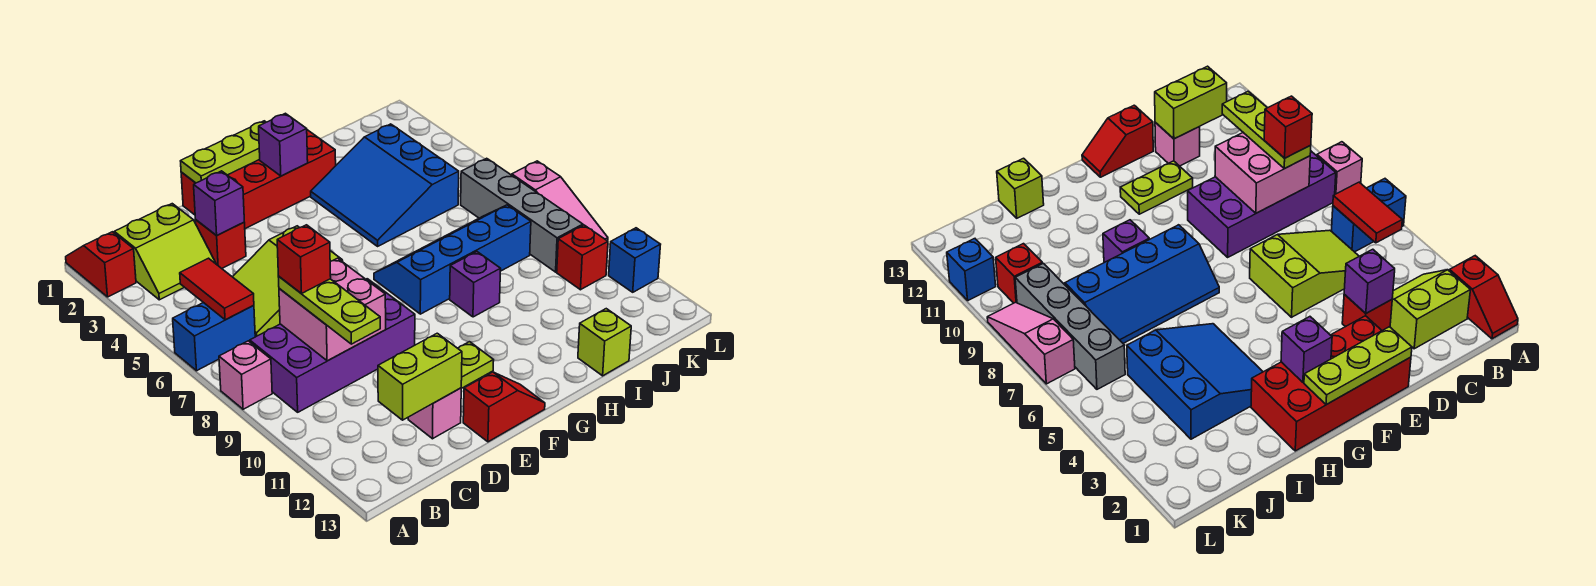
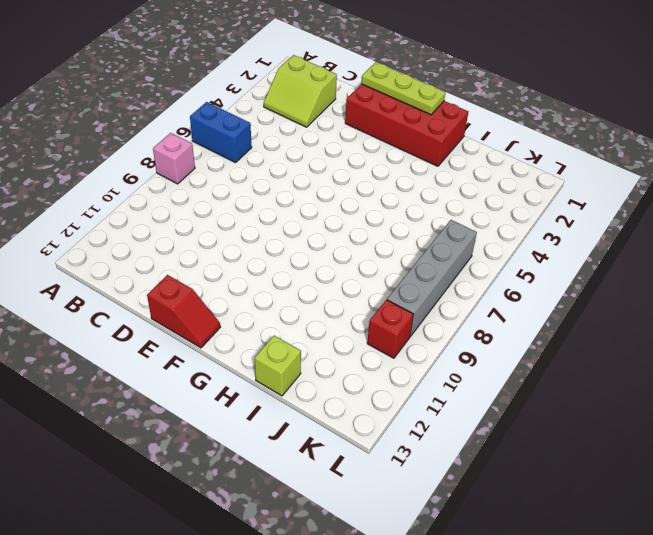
none -> red 1x2 slope [66,232,136,297]
none -> purple 2x4 brick [250,279,415,412]
none -> lime 2x3 slope [233,226,343,337]

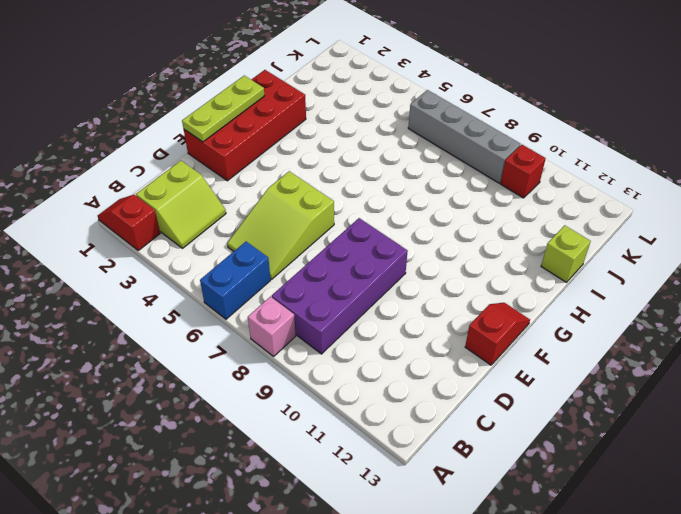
none -> red 1x1 brick [196,220,246,268]
none -> pink 1x1 brick [408,388,461,439]
none -> lime 1x2 plate [458,342,494,389]

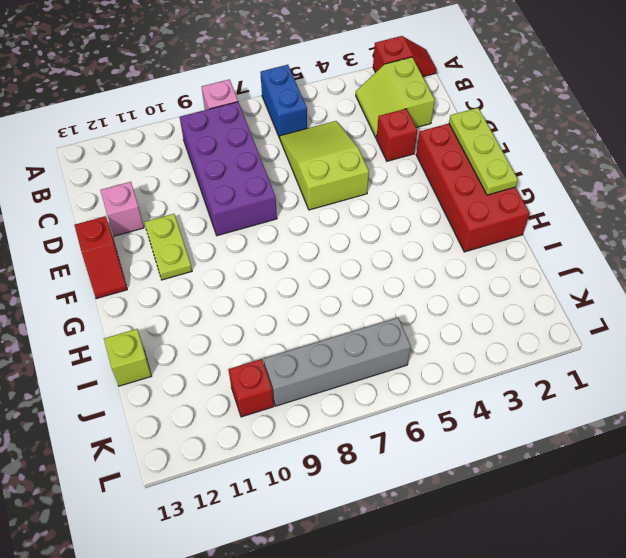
none -> blue 2x4 slope [374,205,531,314]
none -> blue 3x3 slope [311,124,459,246]
none -> purple 1x1 brick [450,252,501,317]

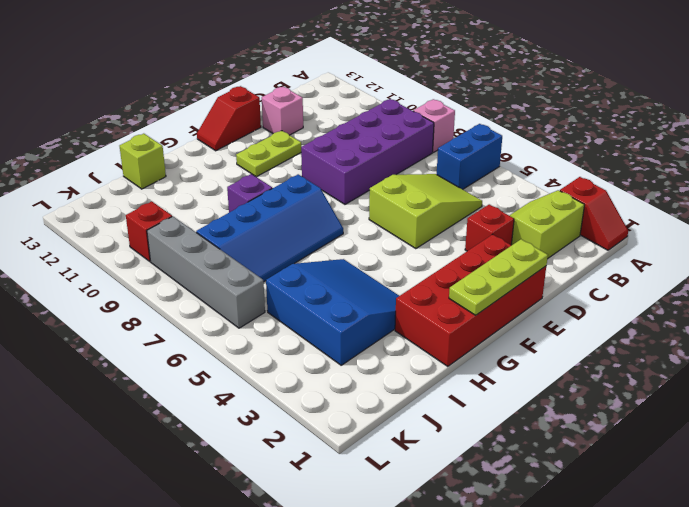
none -> pink 1x3 slope [512,161,608,241]
none -> blue 1x1 brick [609,228,661,292]
none -> red 1x2 tile [180,258,254,320]

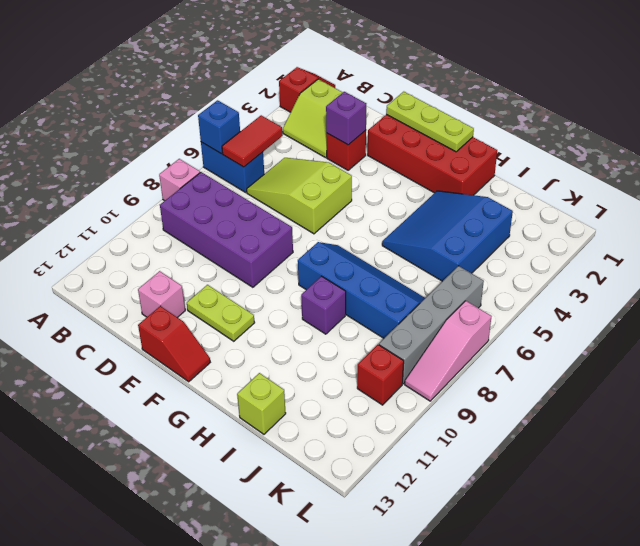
blue 1x1 brick [198,100,240,154] -> blue 1x1 brick moved to [609,228,661,292]
none -> pink 2x2 brick [279,258,386,361]
none -> lime 1x2 brick [378,333,462,420]
none -> purple 1x1 brick [259,113,308,176]

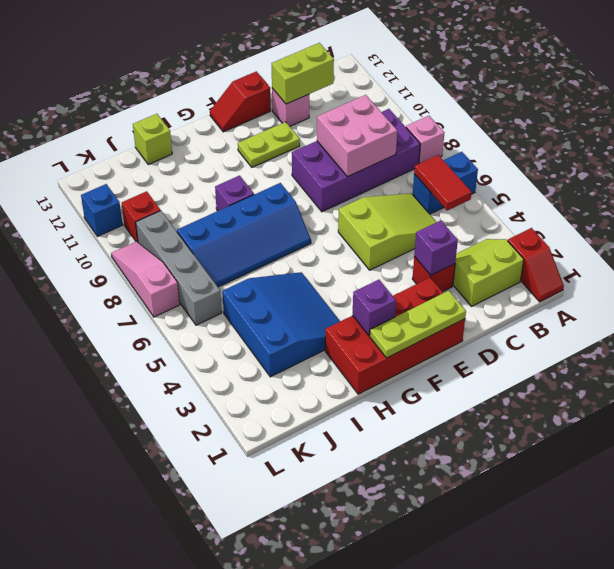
none -> lime 1x3 plate [279,277,380,344]
none -> red 1x1 brick [277,225,331,294]

